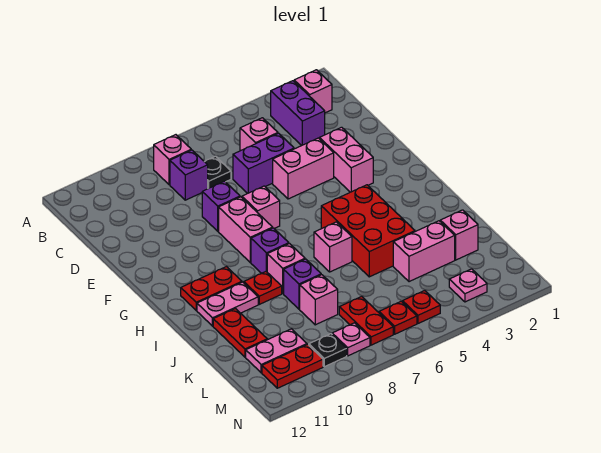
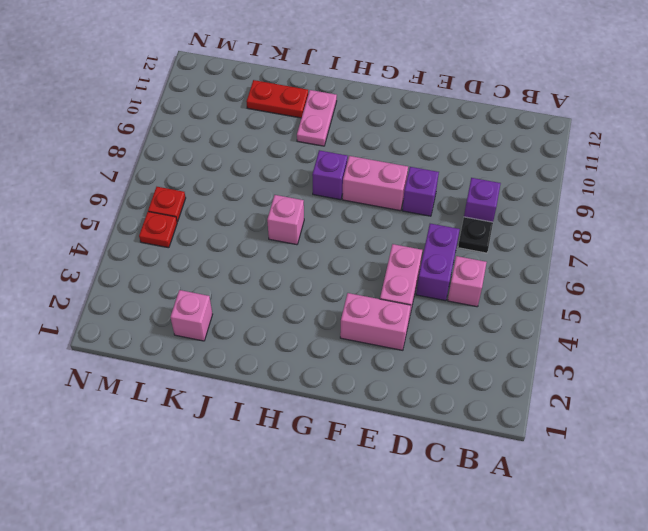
none -> pink 1x1 brick [294,70,332,113]
none -> purple 1x2 brick [271,81,325,146]
none -> pink 1x1 brick [154,135,191,185]
none -> pink 1x1 brick [242,186,280,228]

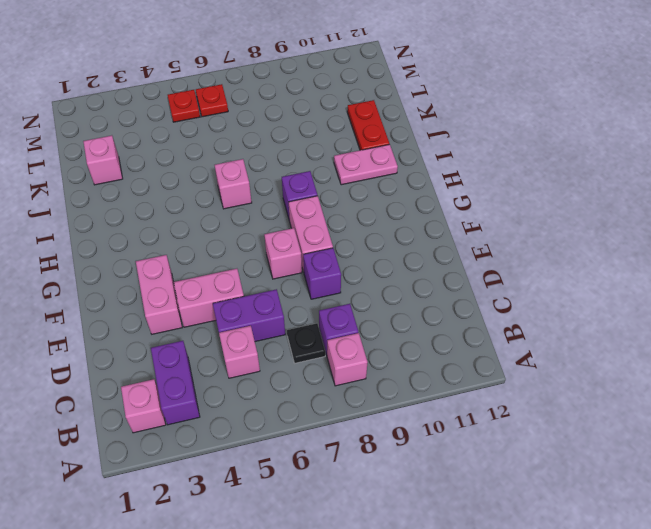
none -> red 2x3 brick [321,185,415,277]
none -> red 1x2 plate [181,267,242,310]
none -> pink 1x1 brick [267,244,305,293]
none -> red 1x1 plate [244,272,282,304]

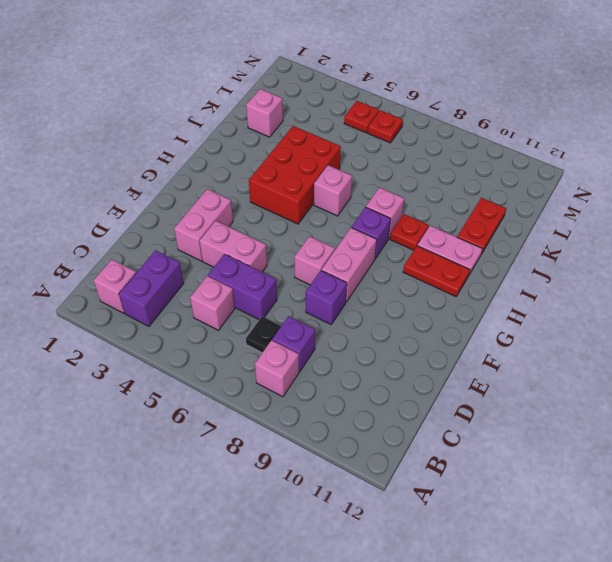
none -> purple 1x1 brick [284,259,321,309]
none -> pink 1x2 brick [393,221,455,282]
none -> pink 1x1 brick [300,275,338,325]
none -> red 1x2 plate [339,296,393,345]

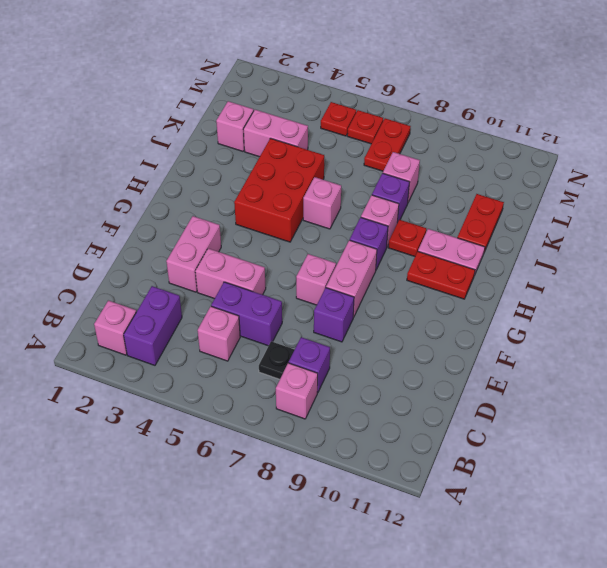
none -> pink 1x2 plate [246,329,307,373]
none -> pink 1x1 plate [449,269,487,302]
none -> pink 1x1 plate [332,323,370,356]
none -> black 1x1 plate [309,334,347,367]

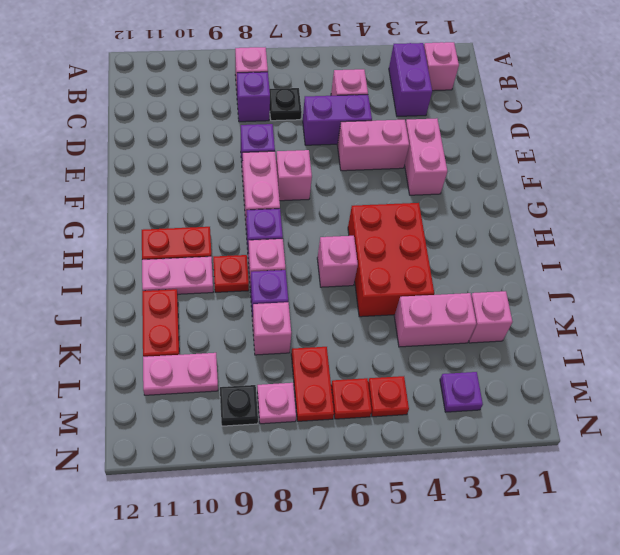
purple 1x1 plate [440,372,483,412] -> pink 1x1 plate [449,269,487,302]
none -> red 1x2 plate [262,344,323,388]

